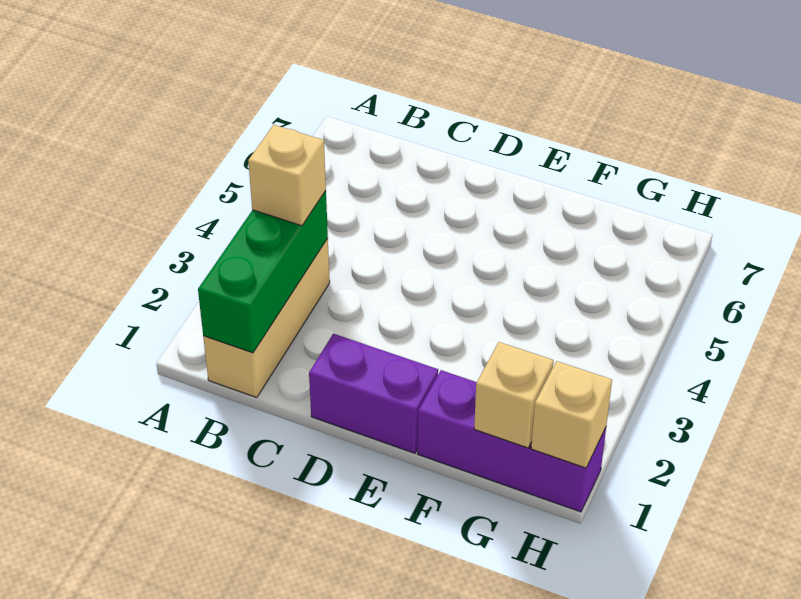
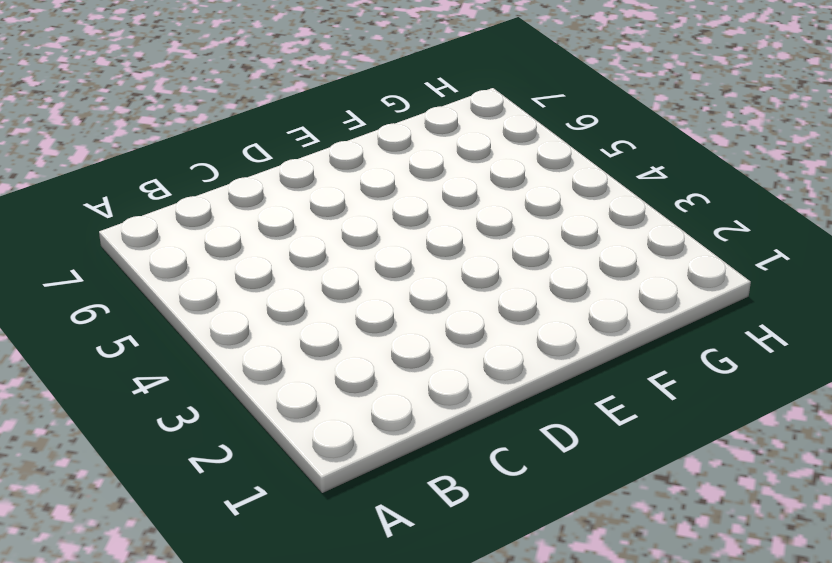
none -> tan 1x3 brick [203,238,330,398]
none -> purple 1x2 brick [309,334,438,453]

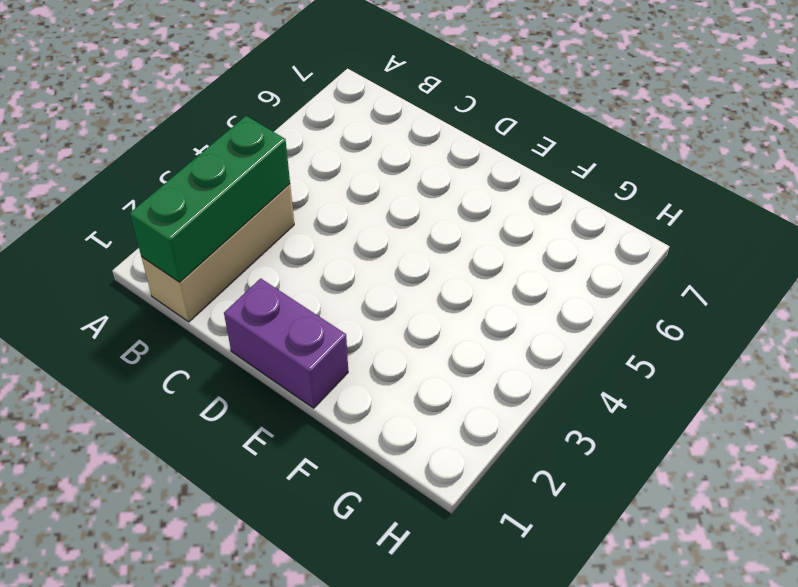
none -> purple 1x3 brick [418,370,606,512]
none -> tan 1x1 brick [474,342,554,448]

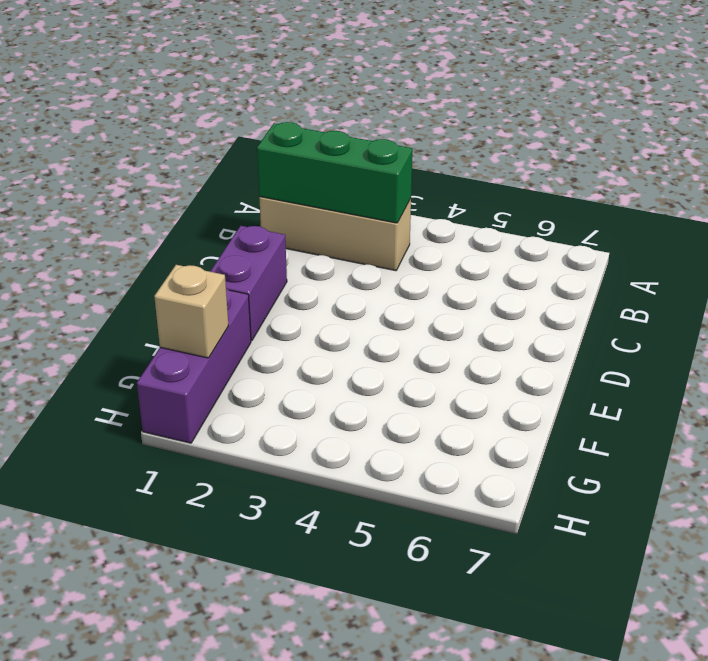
none -> tan 1x1 brick [531,361,612,468]
none -> tan 1x1 brick [248,125,326,226]

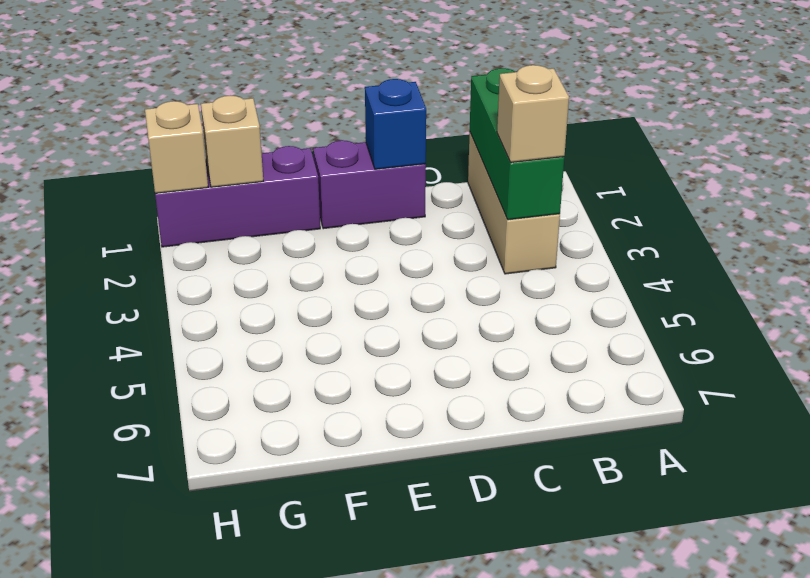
blue 1x1 brick [365,79,426,169] -> none

